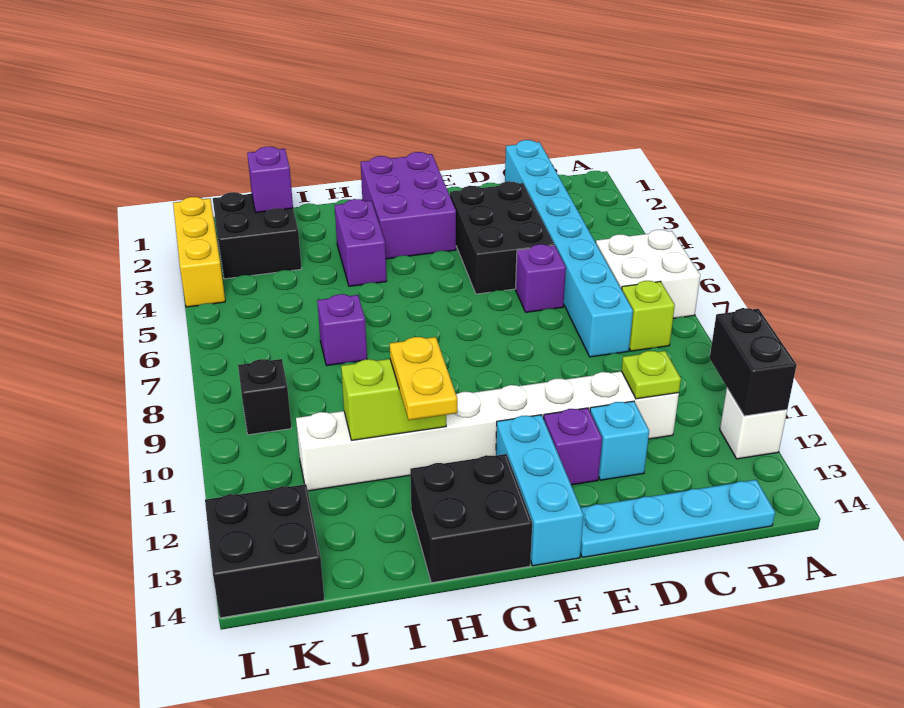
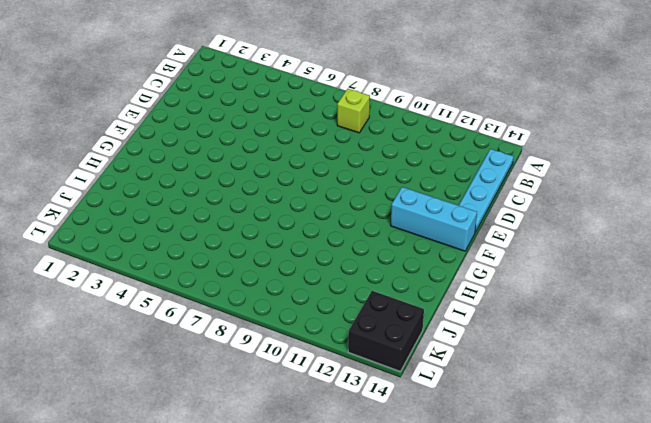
none -> white 2x2 brick [596,230,700,318]
none -> white 1x1 brick [720,388,787,459]
none -> cyan 1x8 brick [505,140,633,357]

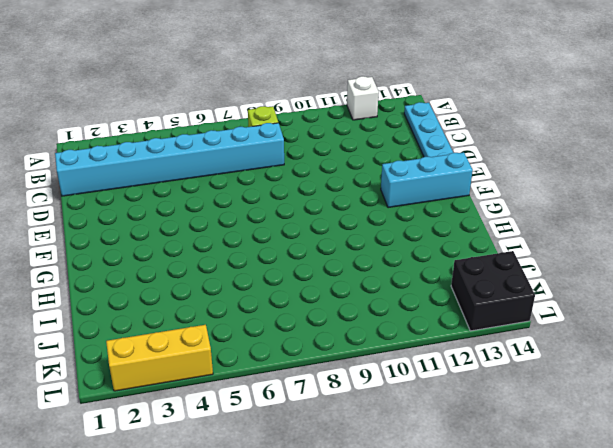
none -> white 2x2 brick [596,230,700,318]
none -> white 1x8 brick [296,371,679,491]
none -> black 2x3 brick [450,181,554,294]

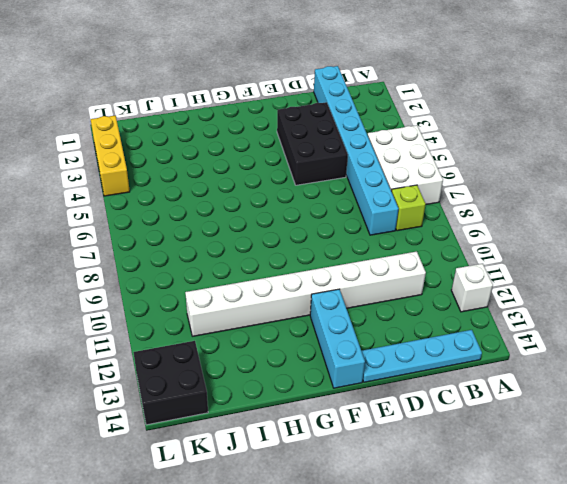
white 2x3 brick [368,125,443,205] -> white 2x2 brick [596,230,700,318]
none -> purple 1x1 brick [516,244,566,312]
none -> cyan 1x1 brick [590,401,649,480]
none -> purple 1x1 brick [544,408,602,485]

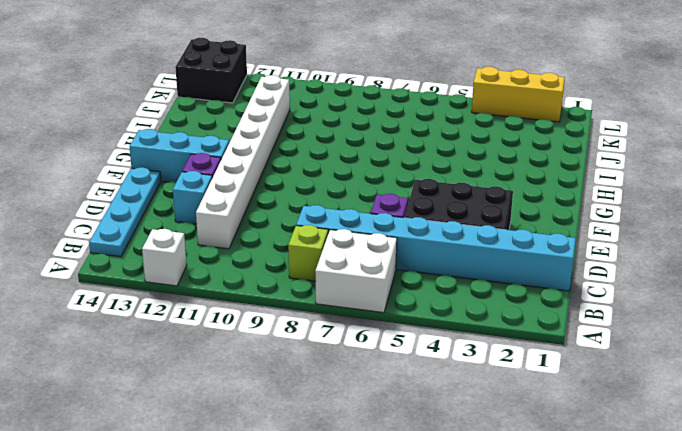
none -> purple 2x3 brick [361,152,456,259]
none -> black 2x2 brick [410,454,532,583]
none -> purple 1x2 brick [335,199,387,286]

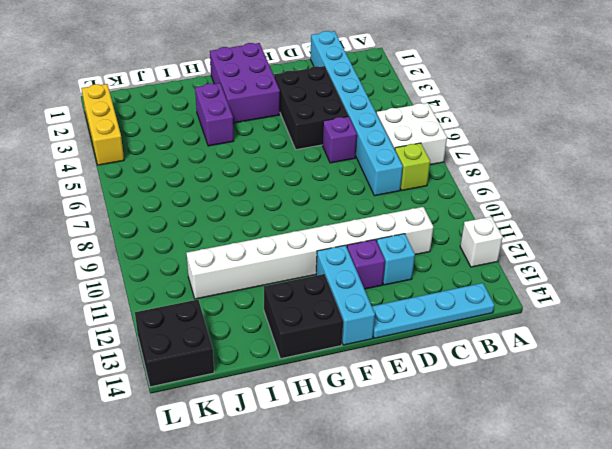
none -> purple 1x1 brick [317,294,367,366]
none -> black 2x2 brick [213,192,302,279]
none -> black 1x1 brick [238,359,291,435]

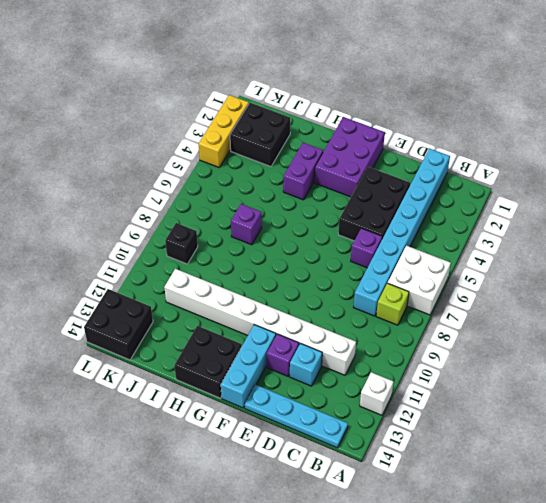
none -> black 1x2 brick [710,308,796,416]
none -> lime 1x1 plate [621,351,681,399]
none -> lime 1x2 brick [341,359,446,440]

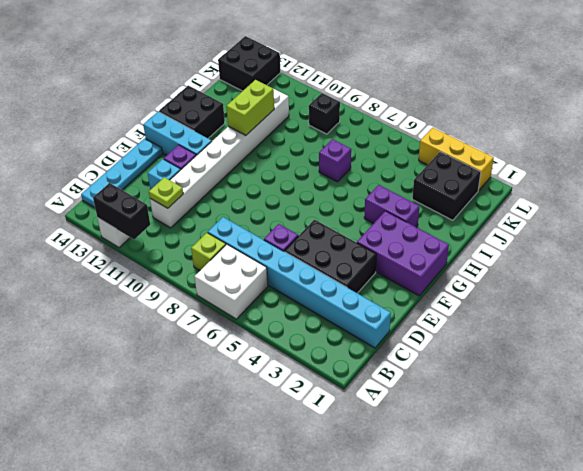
none -> purple 1x1 brick [247,147,293,212]
none -> yellow 1x2 plate [390,337,457,420]

